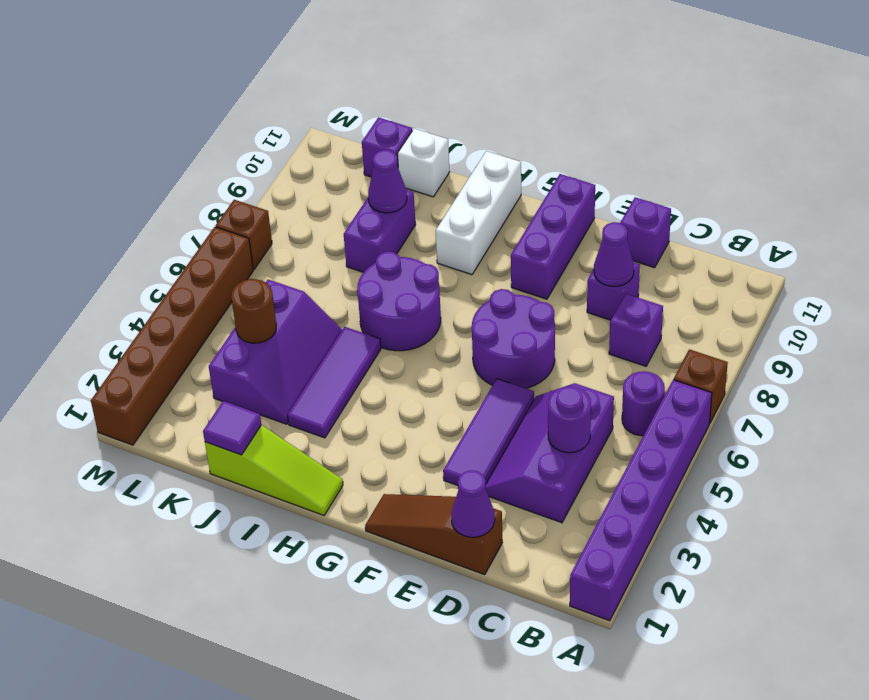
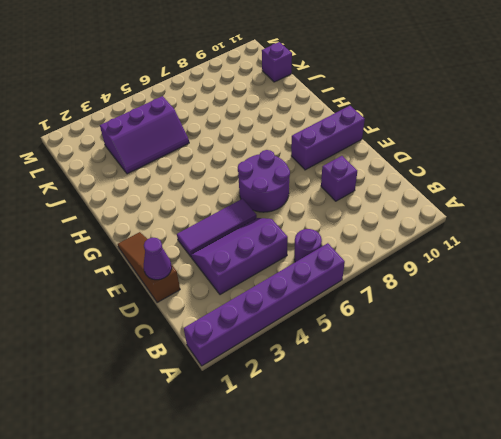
none -> brown 1x1 brick [674,349,728,423]
none -> purple 1x1 brick [609,294,663,366]
none -> purple 1x1 brick [620,197,671,268]

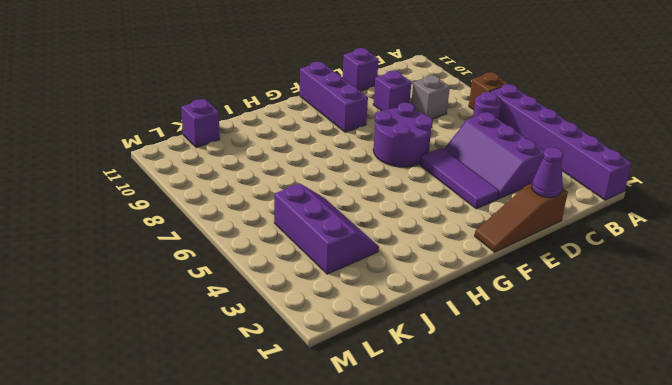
grey 1x1 brick [411,75,450,119] -> purple 1x1 brick [609,294,663,366]
none -> lime 1x3 slope [205,425,343,515]
none -> purple 2x2 round brick [357,252,441,351]
none -> white 1x3 brick [436,151,521,275]

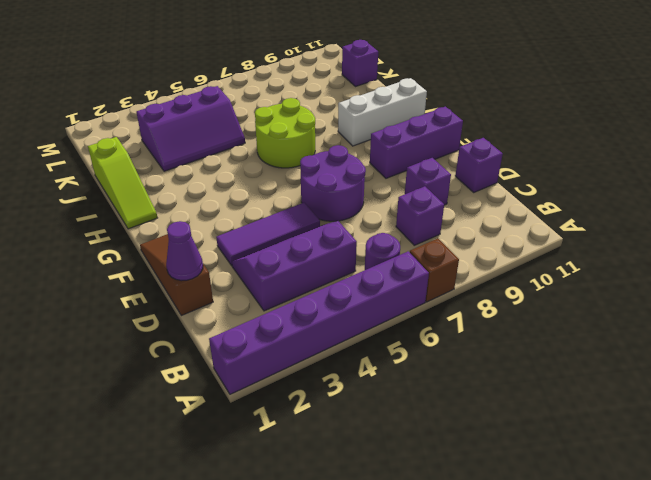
lime 2x2 round brick [255,98,315,168] -> purple 2x2 round brick [357,252,441,351]
none -> purple 1x3 tile [288,327,381,438]
none -> purple 1x2 brick [344,190,416,272]
none -> white 1x1 brick [397,129,450,197]

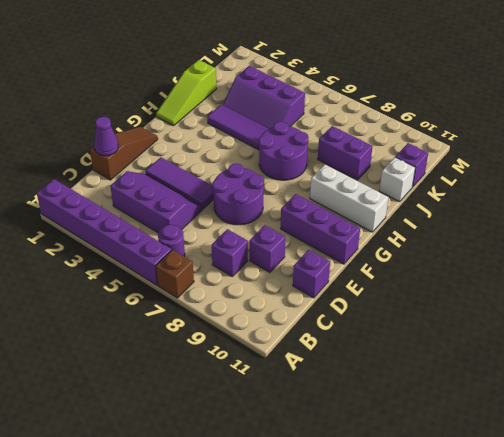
none -> brown 1x6 brick [91,227,253,445]
none -> brown 1x1 brick [216,200,272,269]
none -> purple 1x1 round brick [548,386,591,453]

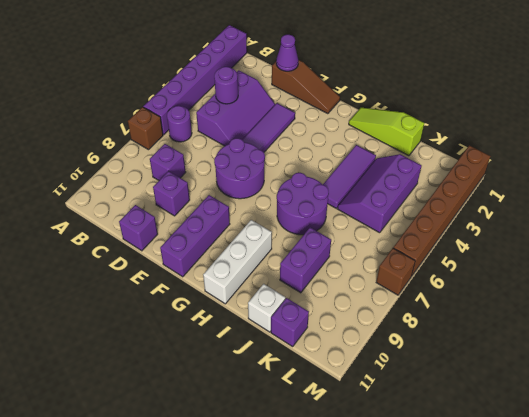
none -> purple 1x1 cone [594,222,634,286]
none -> purple 1x1 tile [203,401,261,455]
none -> purple 1x1 cone [368,150,407,213]

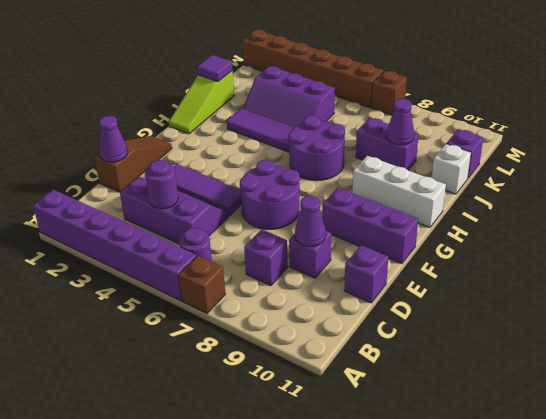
none -> brown 1x1 round brick [231,279,276,343]

